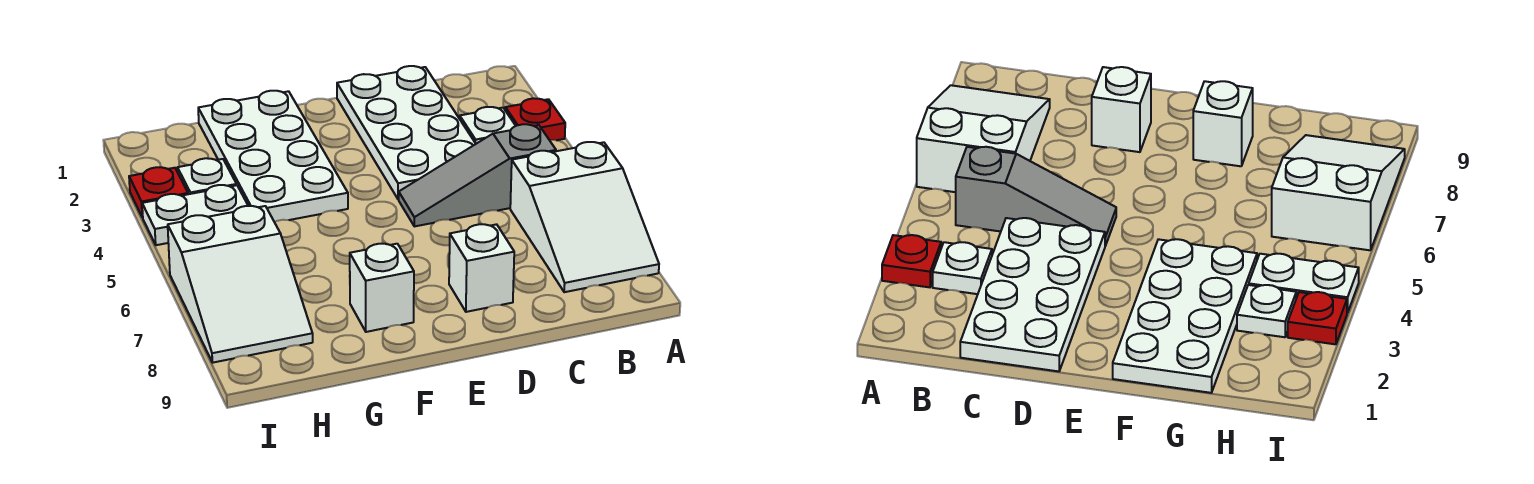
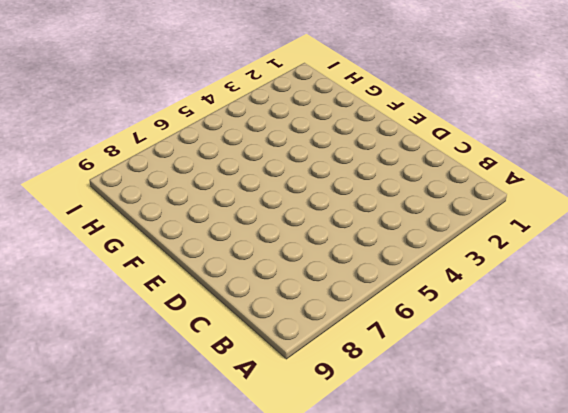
none -> red 1x1 plate [505,98,565,140]
none -> white 2x3 slope [510,142,659,292]
none -> white 1x1 plate [460,107,515,144]

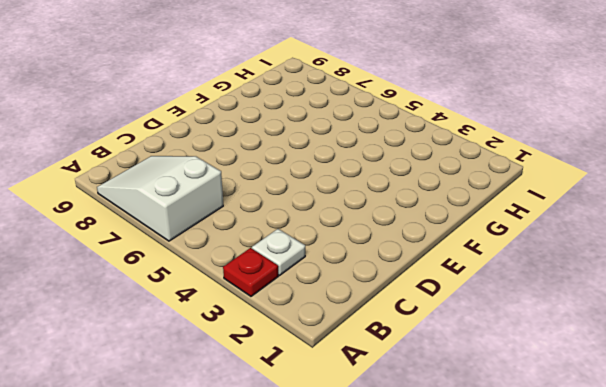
none -> grey 1x3 slope [399,124,556,226]
none -> white 2x4 plate [337,66,476,199]
none -> white 1x1 brick [449,224,514,312]

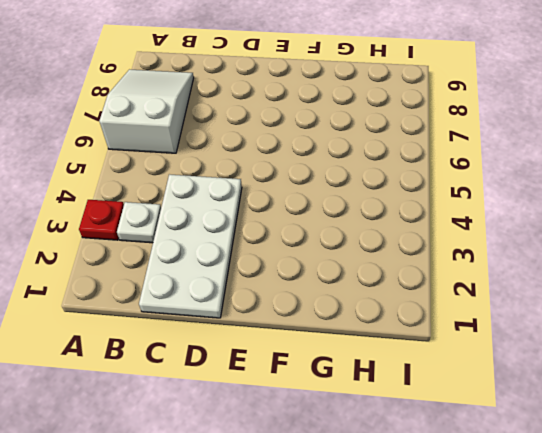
none -> grey 1x3 slope [399,124,556,226]
none -> white 1x1 brick [449,224,514,312]
none -> white 2x4 plate [198,91,348,222]

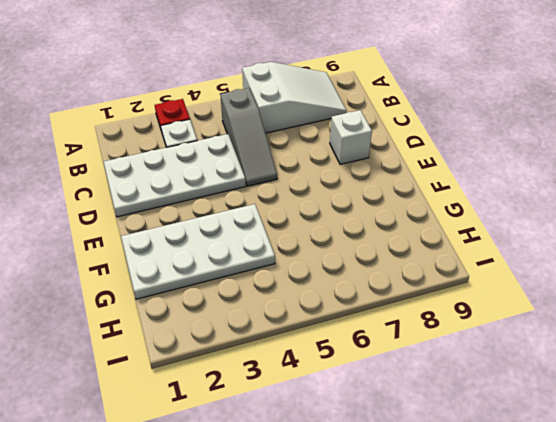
none -> white 1x1 brick [350,244,414,332]
none -> white 1x1 plate [178,158,237,194]
none -> white 1x2 plate [142,185,248,245]

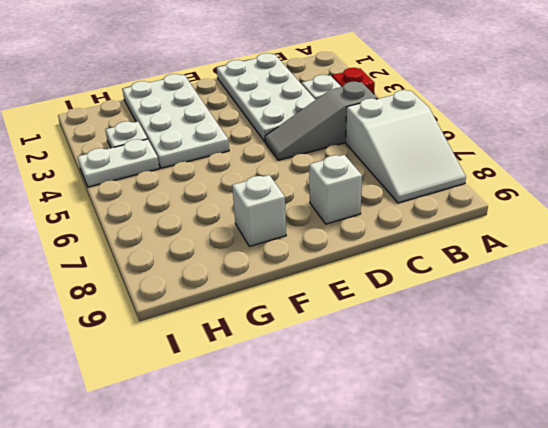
none -> white 2x3 slope [168,206,313,363]
none -> red 1x1 plate [129,167,188,218]

